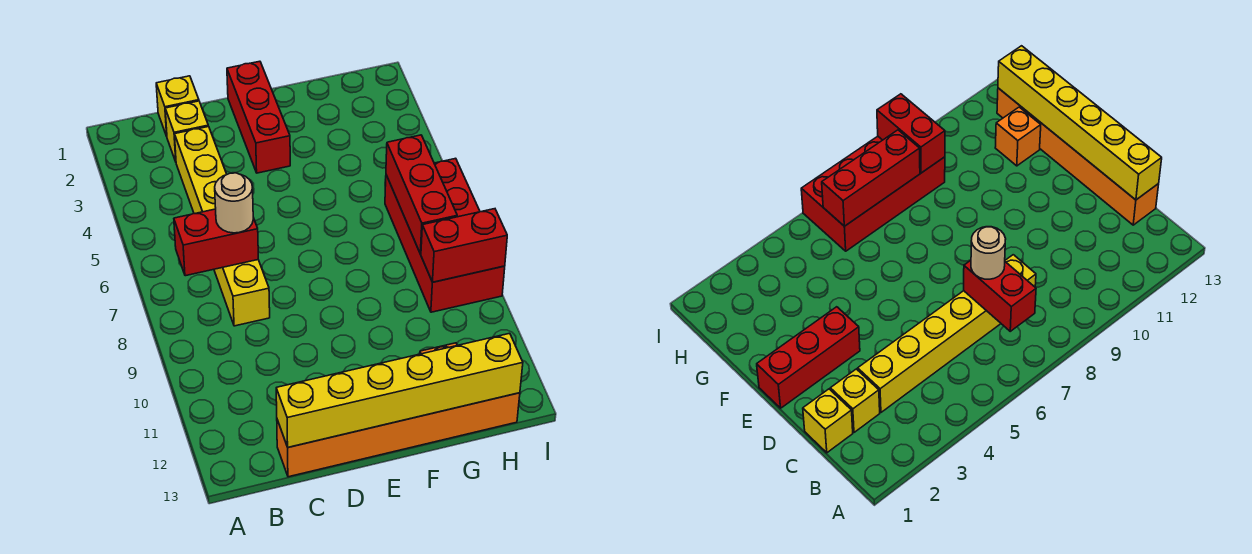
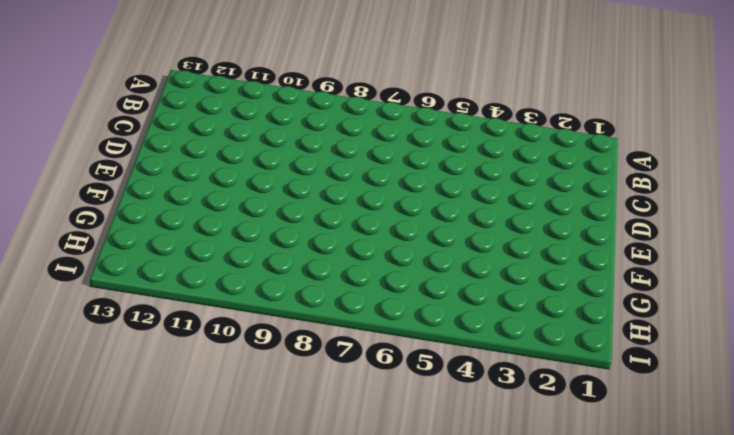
none -> yellow 1x1 brick [156,76,199,136]
none -> yellow 1x1 brick [165,101,208,161]
none -> yellow 1x6 brick [175,126,270,326]

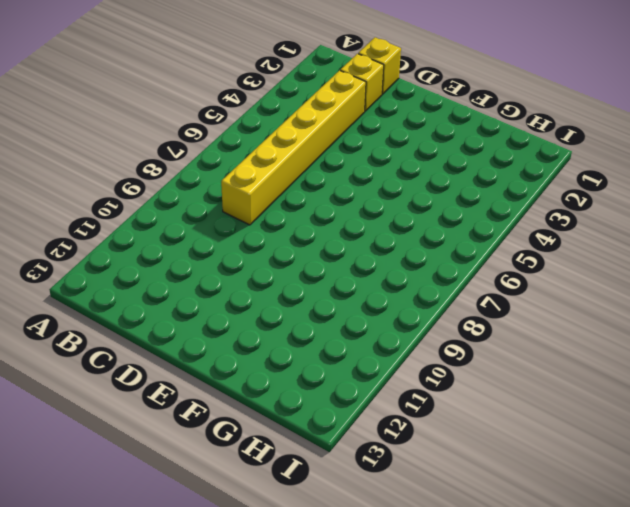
none -> orange 1x6 brick [277,393,520,477]
none -> red 1x3 brick [227,61,290,173]
none -> orange 1x1 brick [995,107,1041,166]

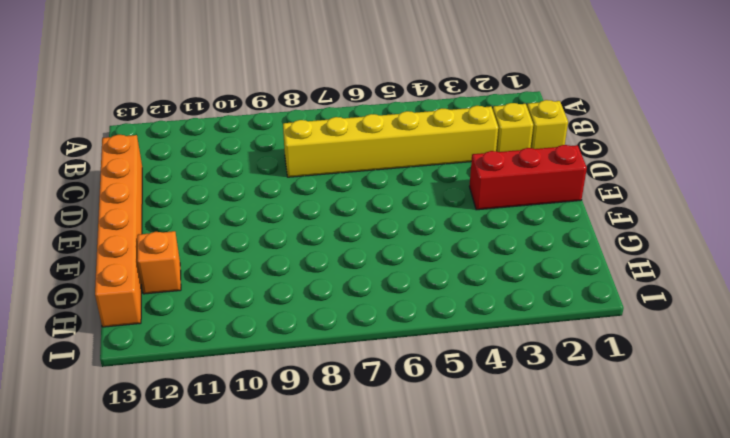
none -> red 2x4 brick [385,158,505,312]
none -> red 1x2 brick [174,209,258,276]
none -> yellow 1x6 brick [276,333,523,447]

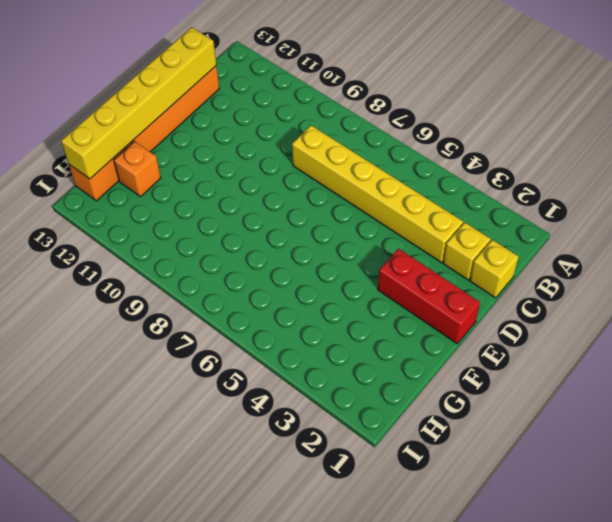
none -> red 2x4 brick [385,158,505,312]
none -> red 1x2 brick [174,209,258,276]
none -> red 1x3 brick [386,135,457,254]

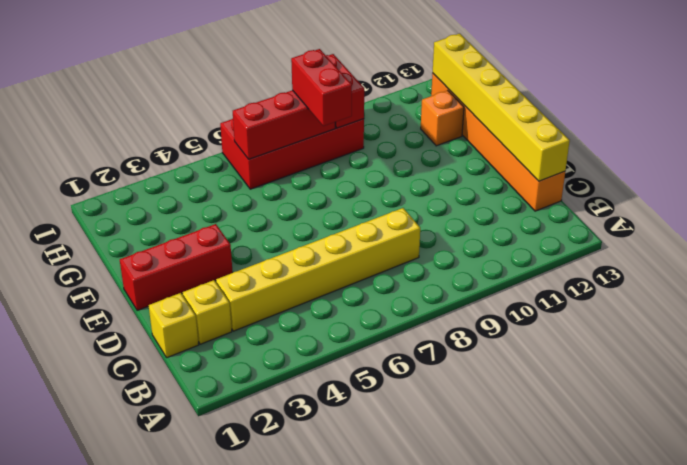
red 1x2 brick [291,49,352,126] -> red 1x2 brick moved to [174,209,258,276]
none -> tan 1x1 round brick [215,173,253,233]

